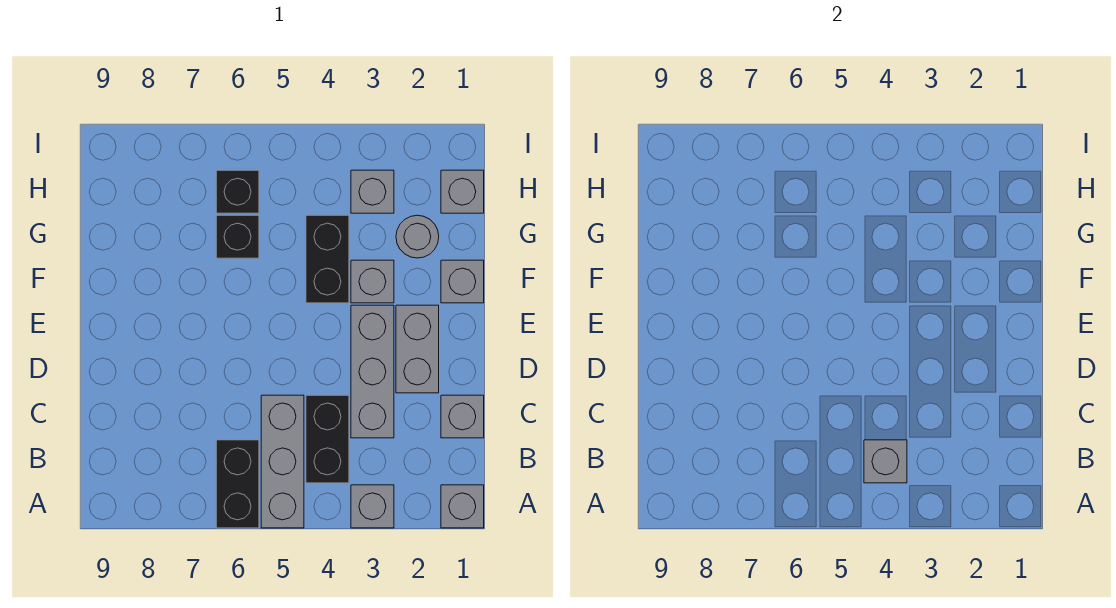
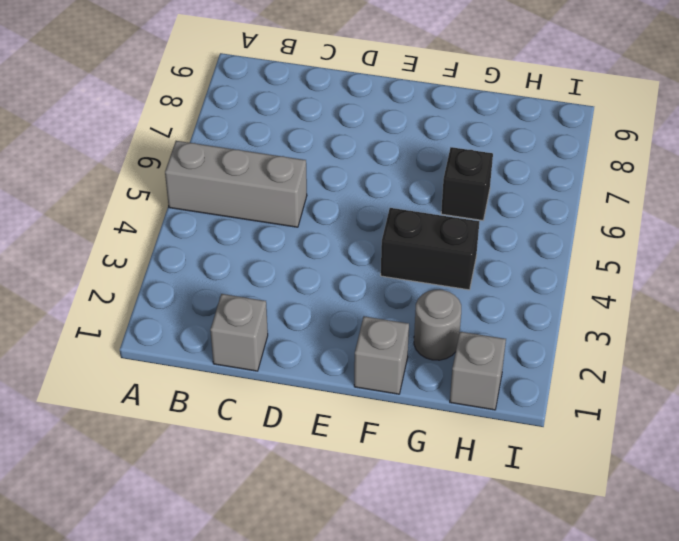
none -> grey 1x1 brick [441,485,484,528]
none -> grey 1x1 brick [351,485,394,528]
none -> black 1x2 brick [216,440,259,528]

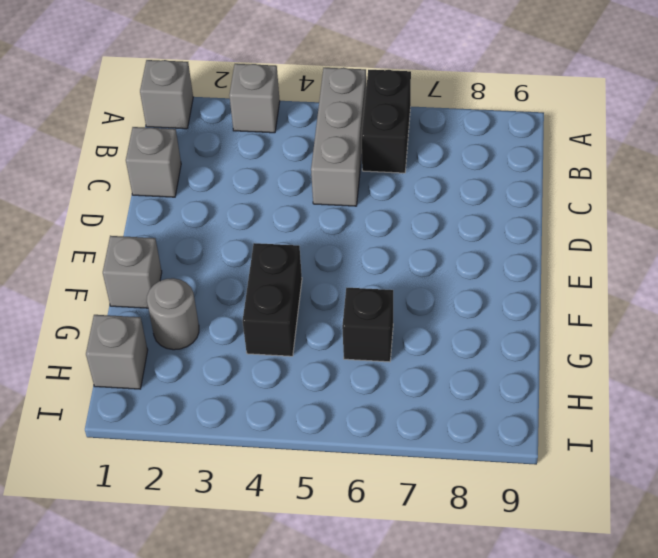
none -> black 1x2 brick [306,395,349,483]
none -> grey 1x3 brick [351,305,394,438]
none -> grey 1x2 brick [396,305,439,393]

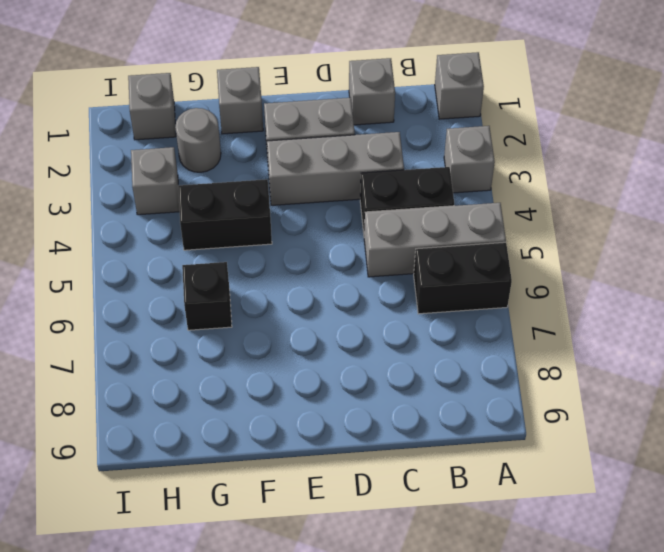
none -> grey 1x1 brick [351,260,394,303]
none -> black 1x1 brick [216,170,259,213]
none -> grey 1x1 brick [864,440,907,483]

